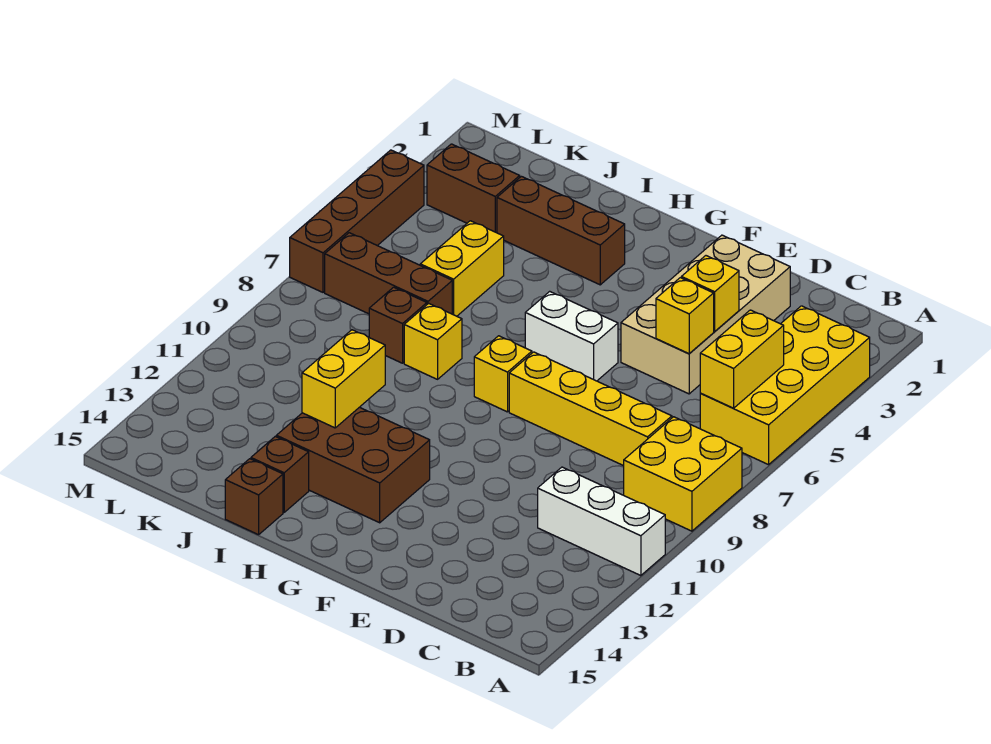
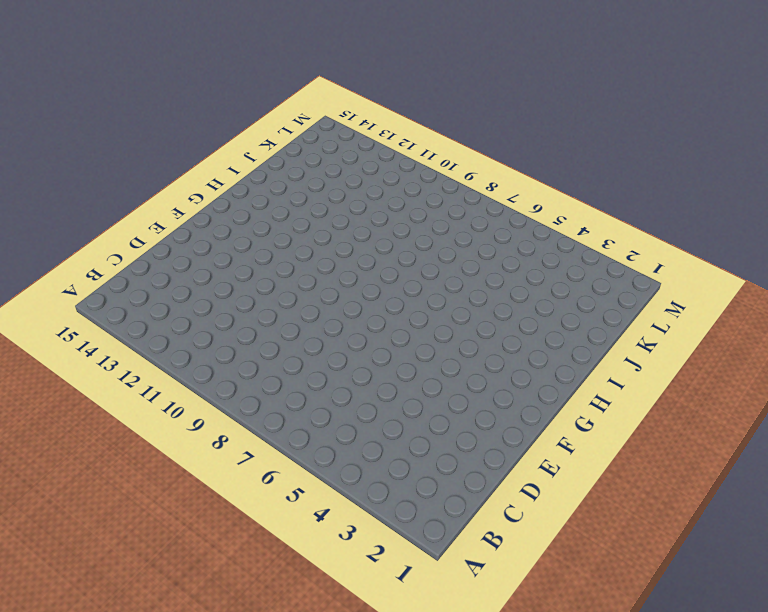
none -> yellow 2x4 brick [700,306,870,465]
none -> yellow 2x2 brick [624,417,742,531]
none -> white 1x3 brick [538,467,665,576]

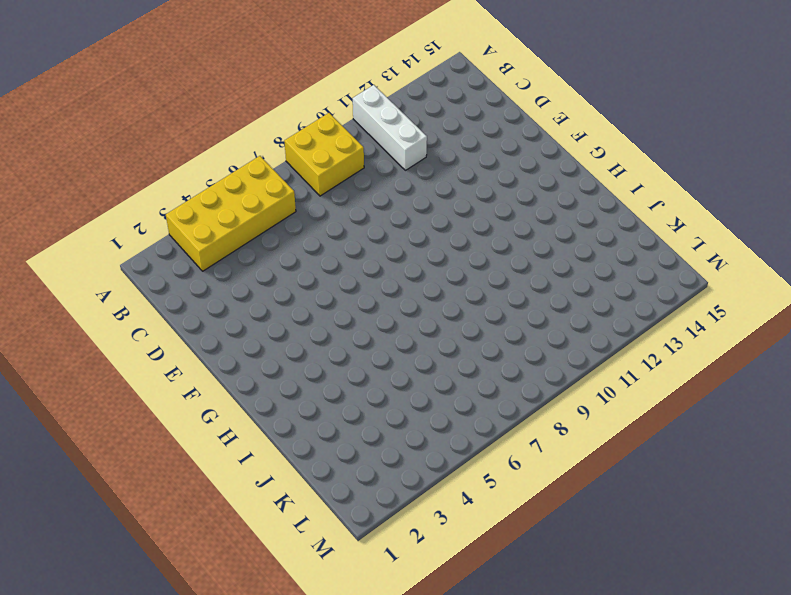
none -> yellow 1x4 brick [509,352,672,466]
none -> tan 2x4 brick [621,235,790,394]
none -> white 1x2 brick [525,291,618,381]

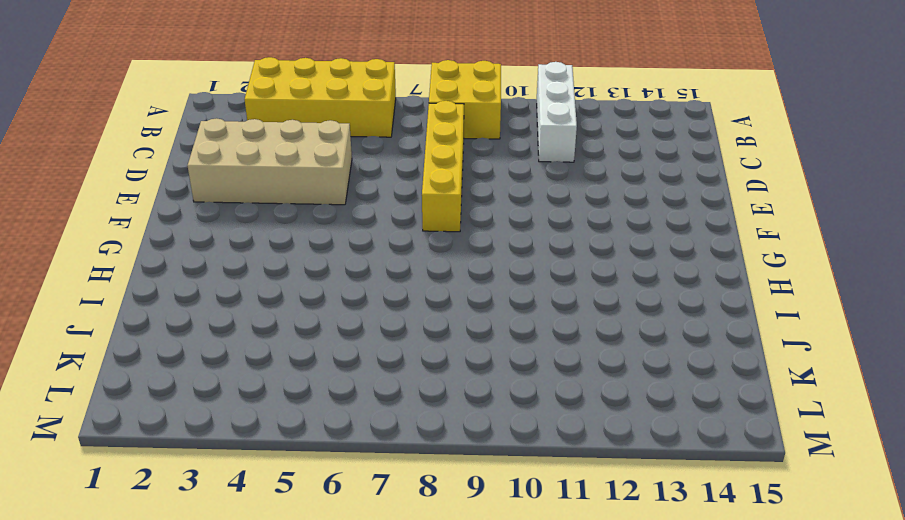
none -> white 1x2 brick [525,291,618,381]
none -> yellow 1x1 brick [474,336,532,412]
none -> brown 2x3 brick [276,407,430,523]

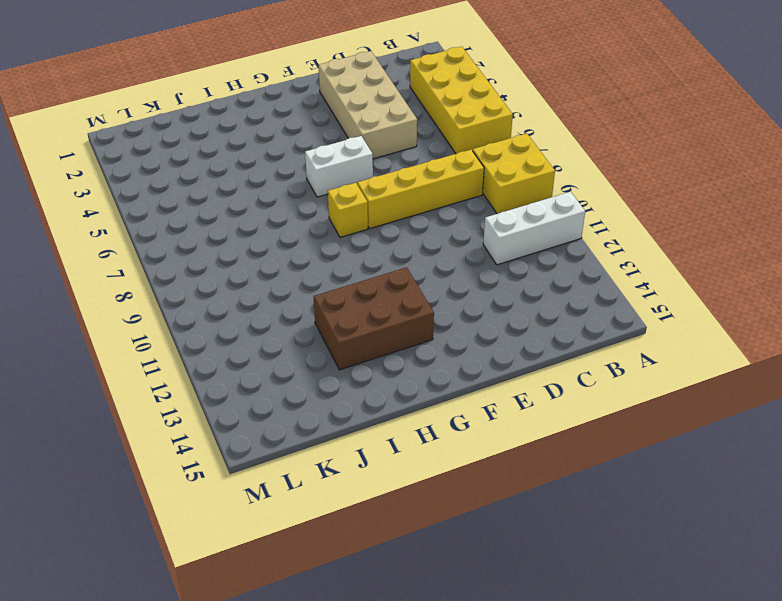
none -> brown 1x3 brick [497,176,625,285]
none -> yellow 1x1 brick [404,303,462,379]
none -> brown 1x1 brick [251,436,309,512]

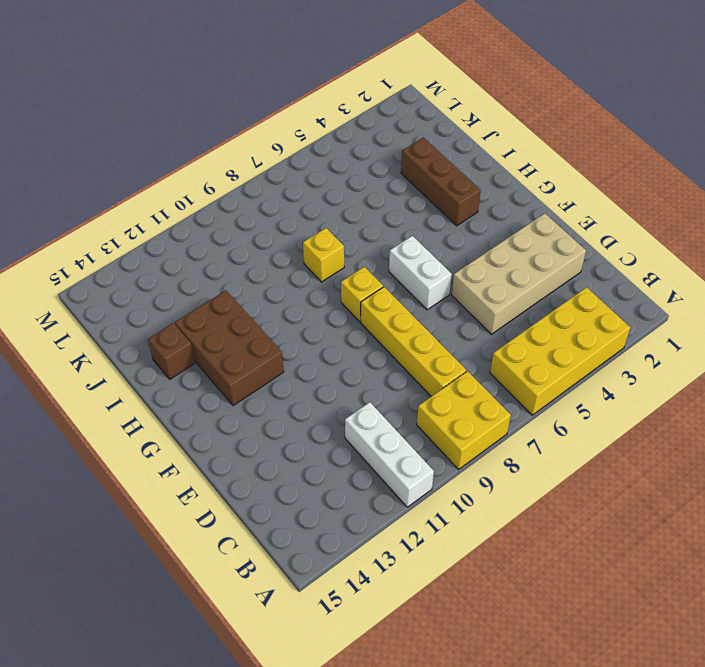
none -> brown 1x1 brick [225,459,283,535]
none -> yellow 1x2 brick [420,221,504,316]
none -> brown 1x3 brick [325,233,452,314]

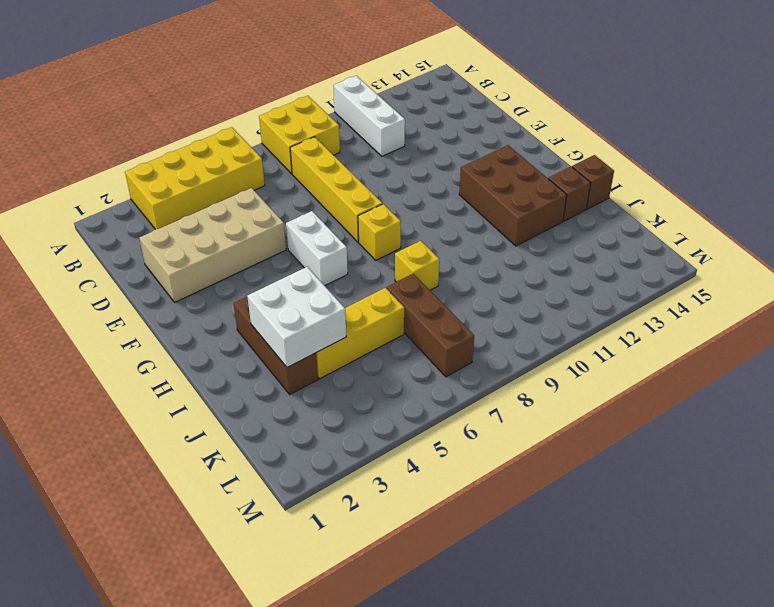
white 2x2 brick [247,267,346,368] -> none
yellow 1x3 brick [316,288,404,379] -> yellow 1x2 brick [420,221,504,316]
none -> brown 1x1 brick [369,287,427,363]
none -> brown 1x2 brick [427,144,520,233]
none -> brown 1x4 brick [290,150,424,292]

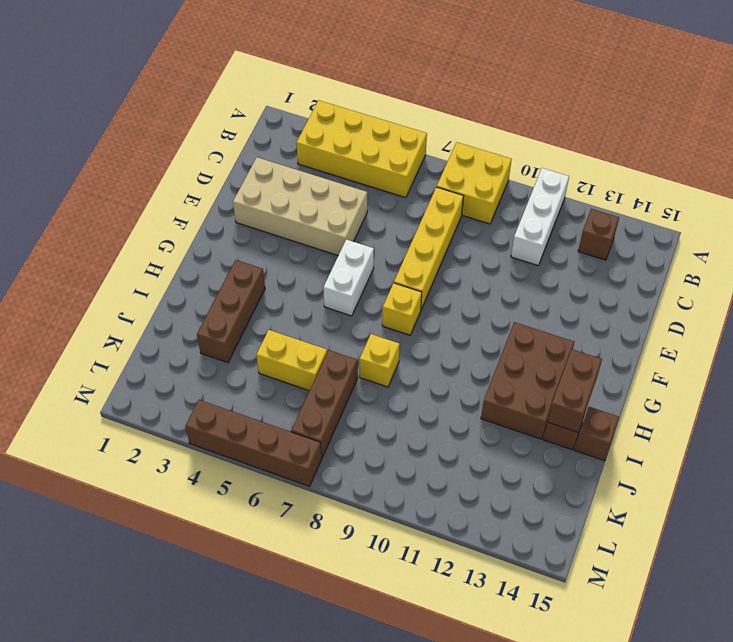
brown 1x1 brick [578,209,619,260] -> brown 1x1 brick moved to [369,287,427,363]
brown 1x2 brick [548,349,602,432] -> brown 1x2 brick moved to [427,144,520,233]
none -> yellow 1x2 brick [700,310,784,408]
none -> yellow 1x1 brick [681,256,739,331]
none -> yellow 1x1 brick [656,278,714,354]

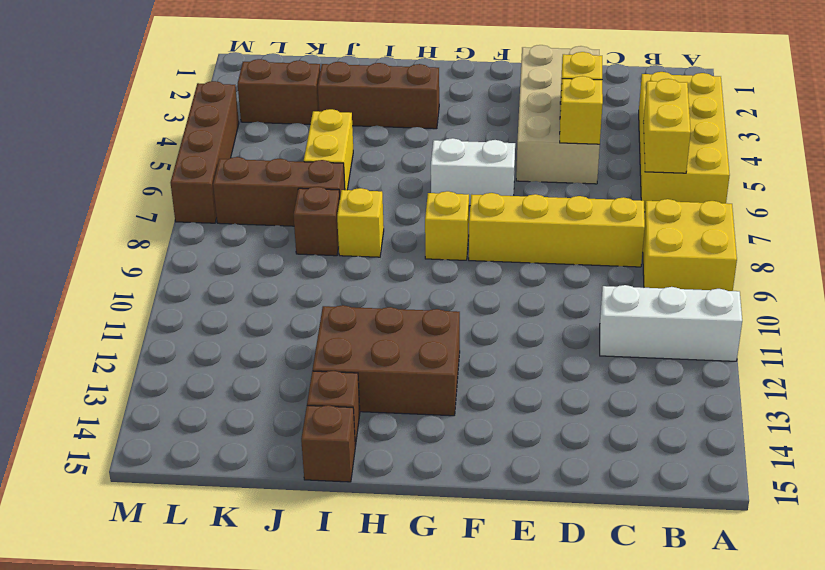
none -> yellow 1x2 brick [302,330,385,428]

